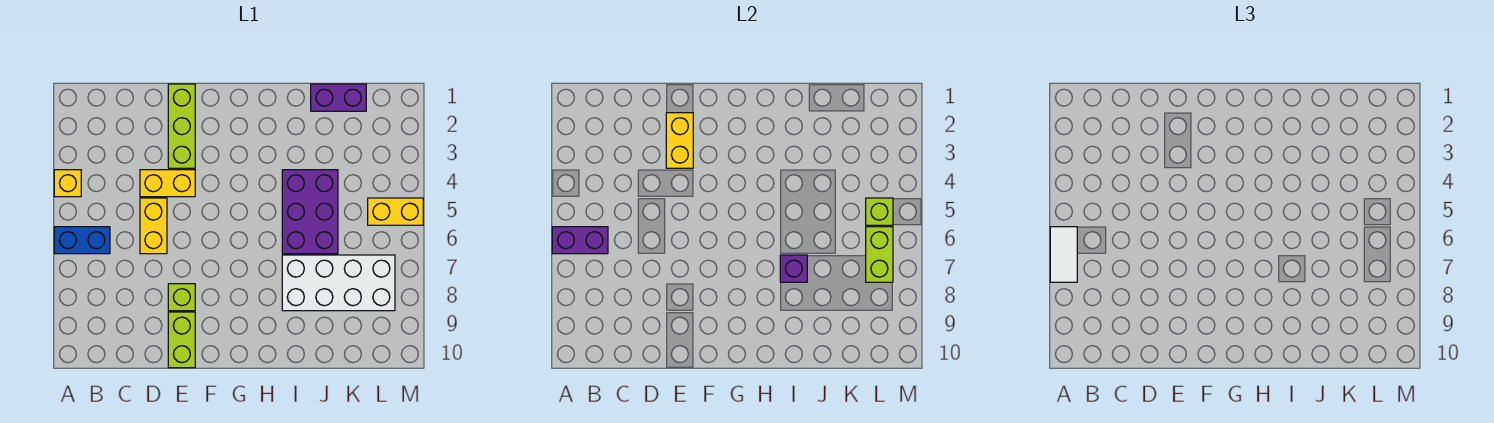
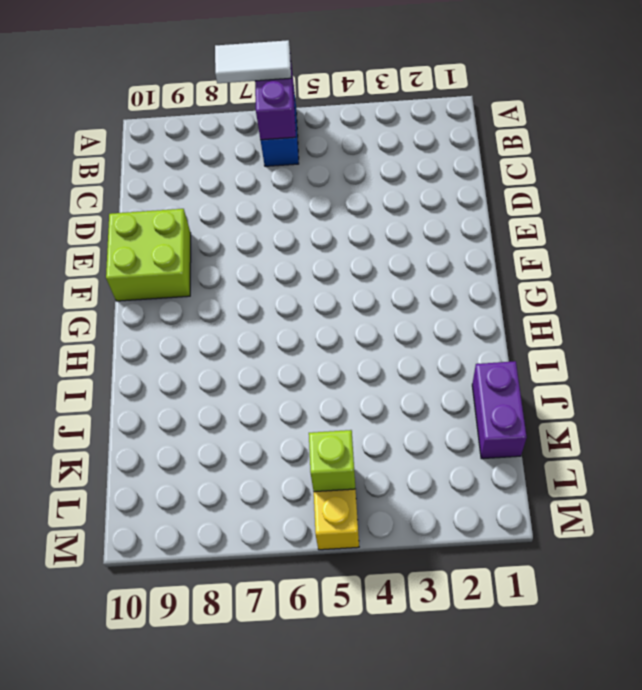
lime 2x2 brick [106,209,191,301] -> lime 1x2 brick [168,312,195,368]
none -> yellow 1x1 brick [54,170,81,197]
none -> yellow 1x2 brick [140,170,195,197]
none -> yellow 1x2 brick [140,198,167,254]

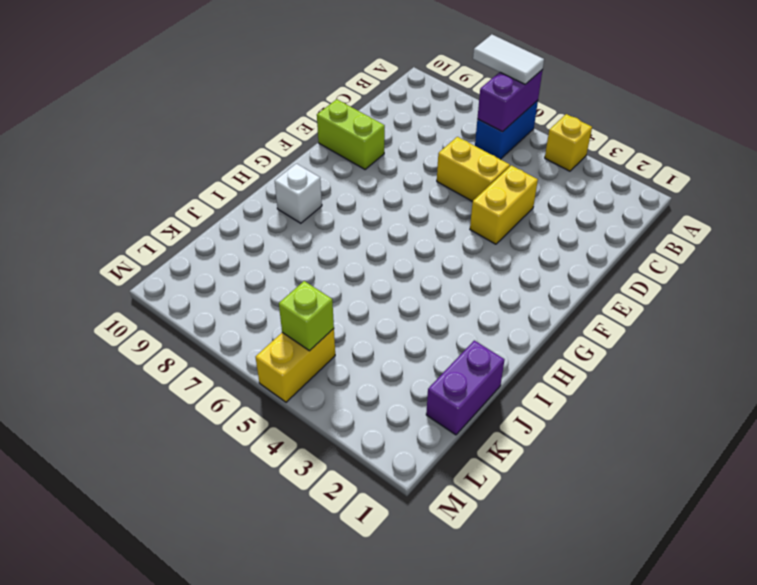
white 1x1 brick [275,164,322,223] -> none
none -> lime 1x3 brick [168,84,195,168]
none -> lime 1x1 brick [168,284,195,311]
none -> purple 2x3 brick [282,170,338,254]

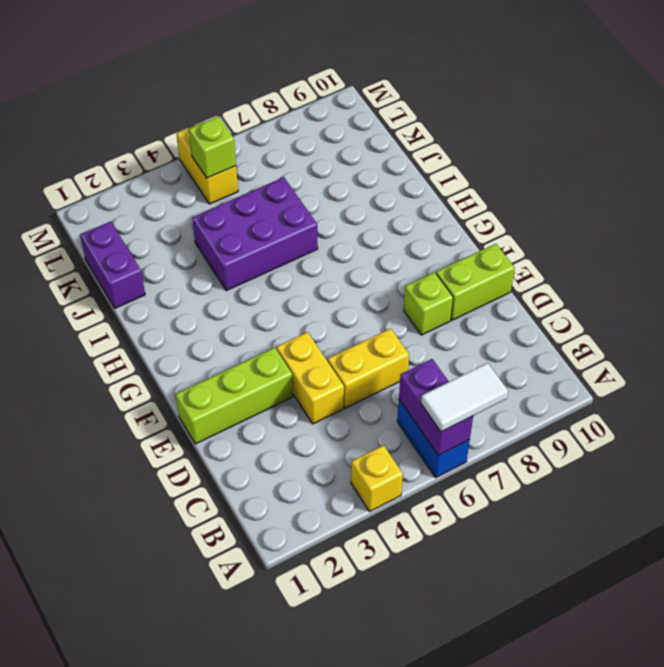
none -> white 2x4 brick [282,255,395,311]
none -> yellow 1x2 brick [666,113,693,168]
none -> purple 1x1 brick [780,255,807,282]

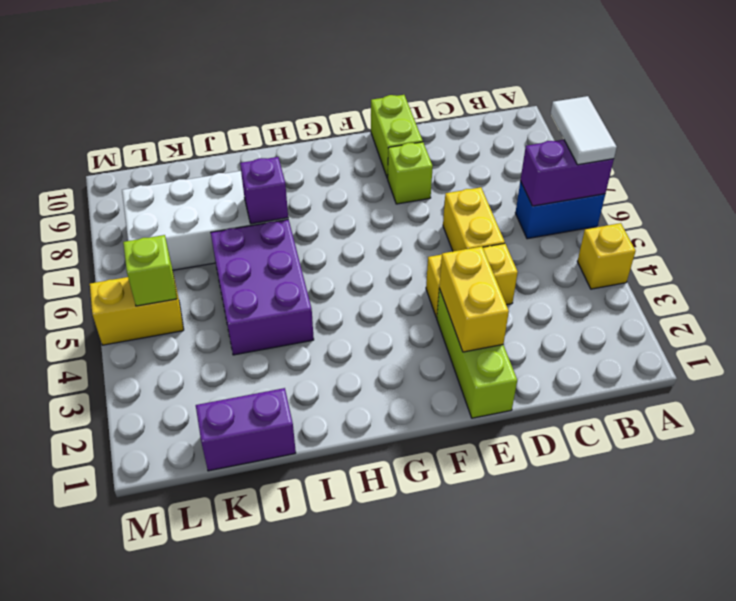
none -> lime 1x2 brick [866,227,893,282]

